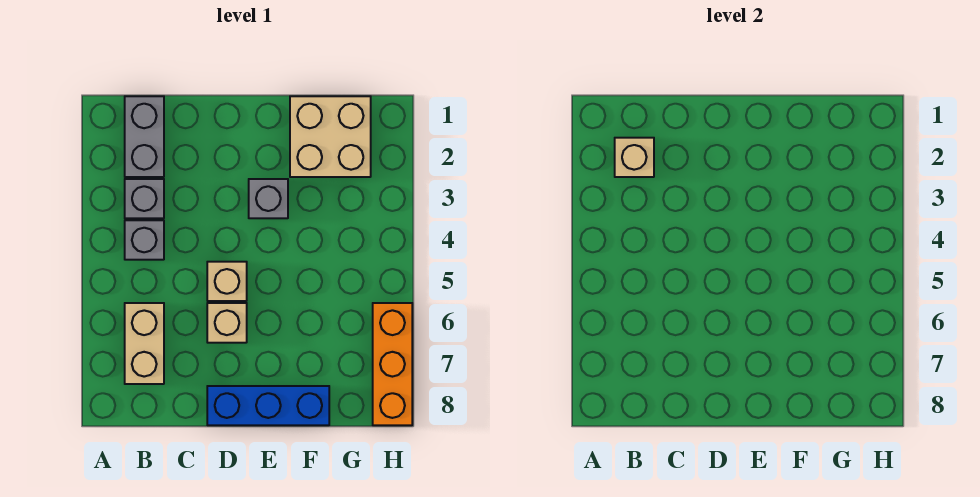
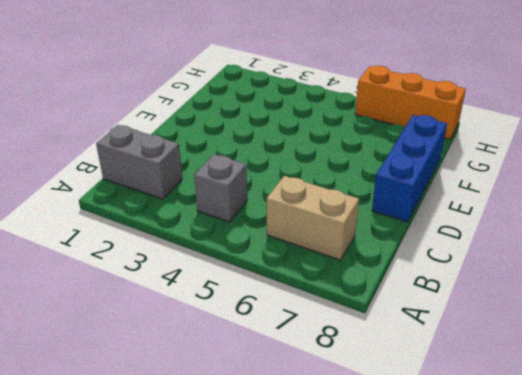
none -> grey 1x1 brick [125,179,164,218]
none -> tan 1x1 brick [207,262,247,301]

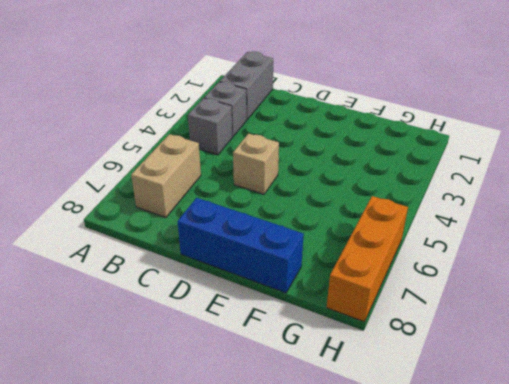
none -> tan 1x1 brick [207,303,247,343]
none -> grey 1x1 brick [249,179,288,218]

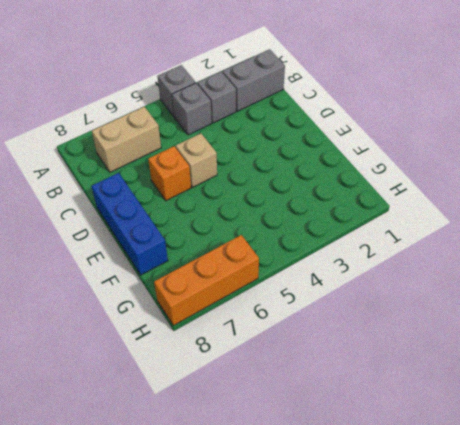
grey 1x1 brick [157,65,196,116] -> grey 1x1 brick moved to [249,179,288,218]
orange 1x1 brick [148,146,191,201] -> tan 1x1 brick [207,303,247,343]
none -> tan 2x2 brick [290,96,371,177]
none -> tan 1x1 brick [615,138,654,177]

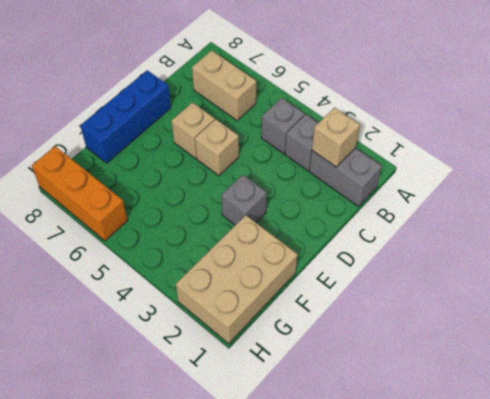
tan 2x3 brick [176,215,298,343] -> tan 2x2 brick [290,96,371,177]

